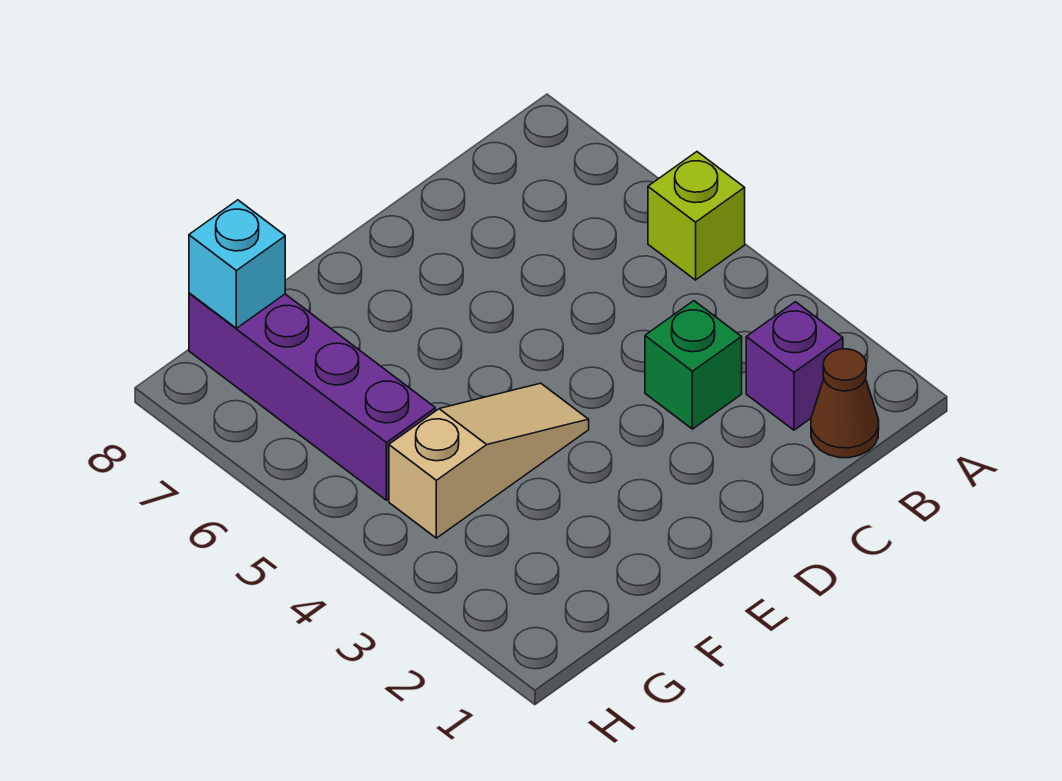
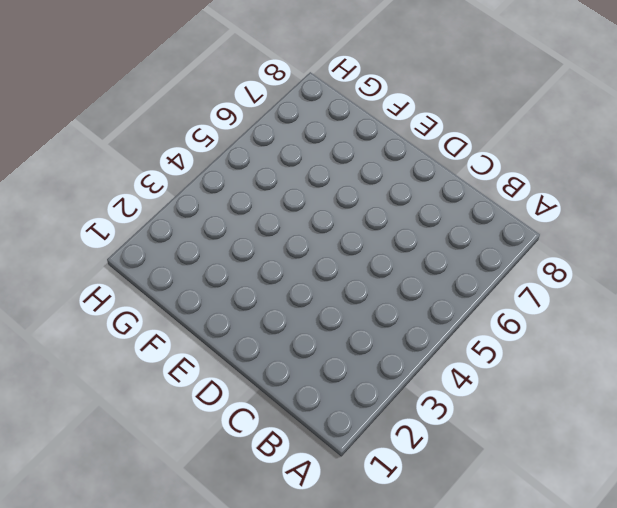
none -> lime 1x1 brick [648,152,745,280]
none -> brown 1x1 cone [811,349,879,458]

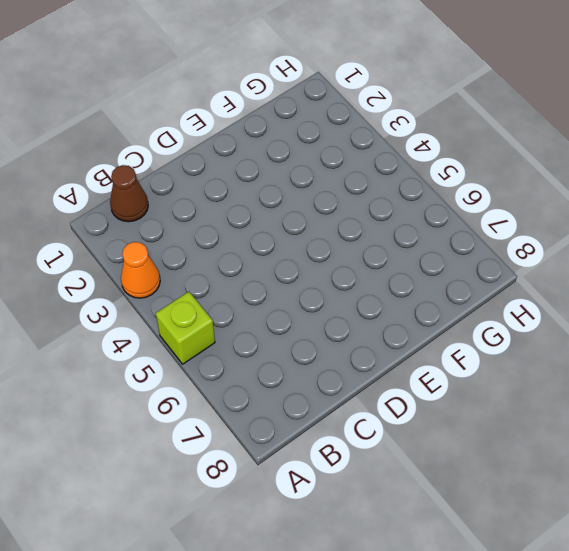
orange 1x1 cone [121,242,160,298] -> none
none -> purple 1x1 brick [746,302,843,430]
none -> green 1x1 brick [645,301,742,429]

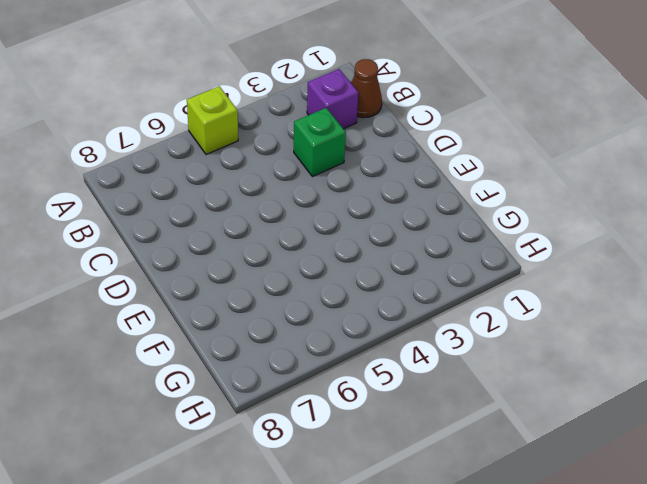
none -> tan 1x3 slope [389,383,589,538]
none -> purple 1x4 brick [189,293,435,500]

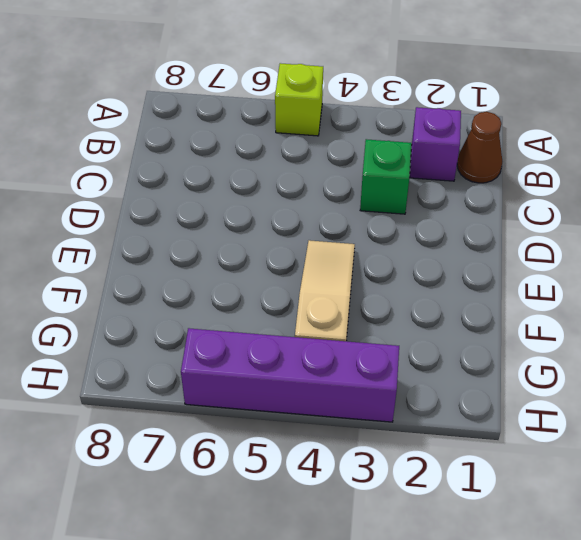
purple 1x4 brick [181,328,399,422] -> purple 1x4 brick moved to [189,293,435,500]
none -> cyan 1x1 brick [189,200,285,328]

